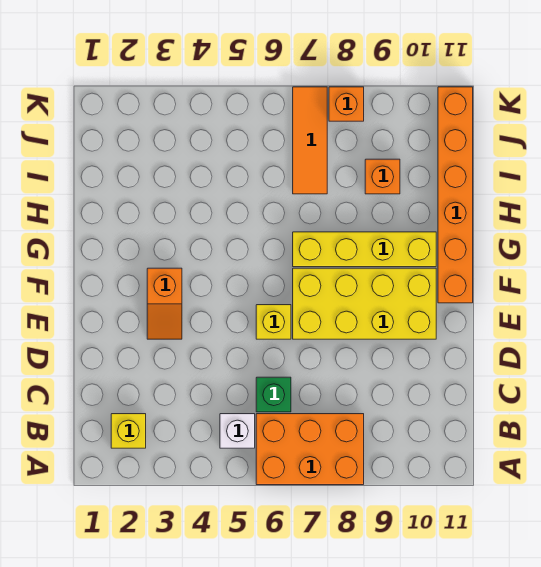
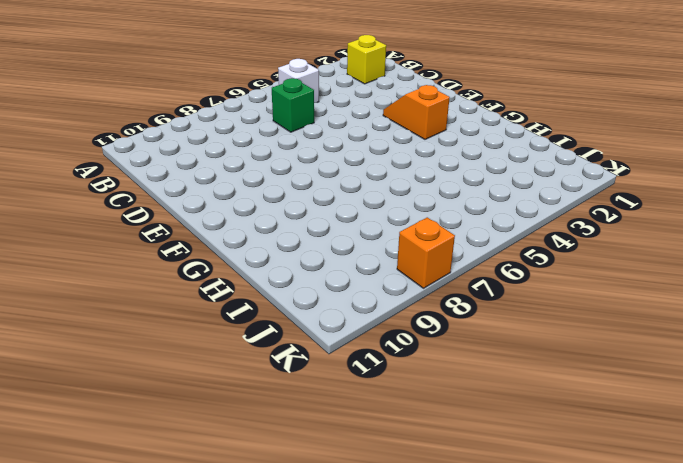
none -> orange 2x3 brick [256,414,364,485]
none -> yellow 1x1 brick [256,305,291,339]
none -> yellow 2x4 brick [293,268,436,339]

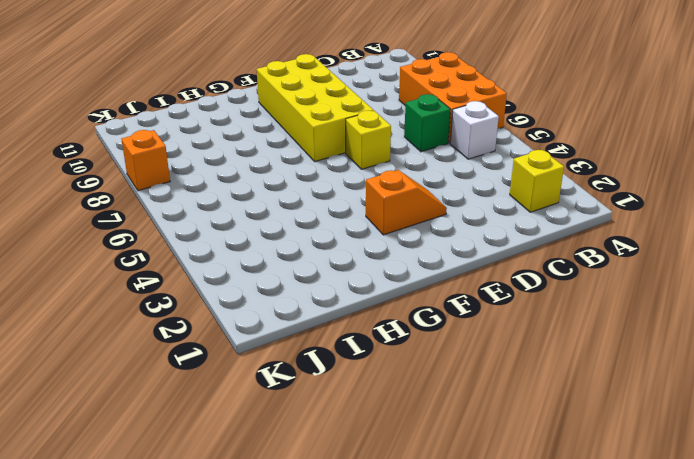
none -> orange 1x6 brick [438,87,473,303]
none -> yellow 1x4 brick [293,232,436,267]
none -> orange 1x3 tile [293,87,327,194]

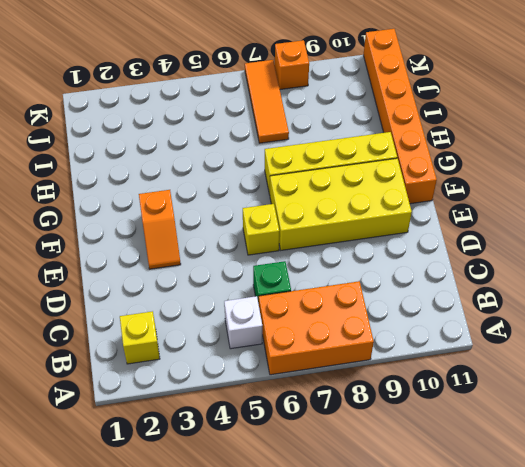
none -> orange 1x1 brick [365,159,400,194]

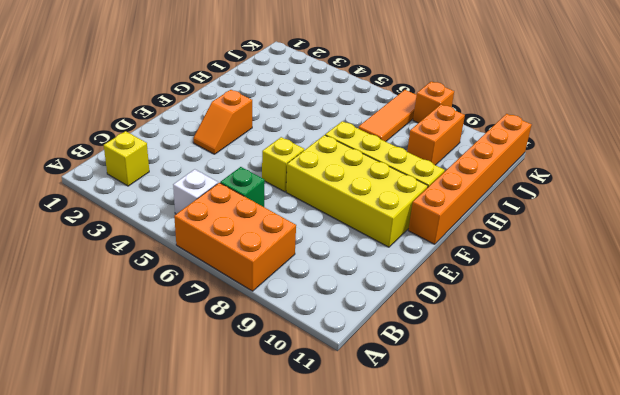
orange 1x2 brick [407,105,465,165] -> orange 1x1 brick [365,159,400,194]

